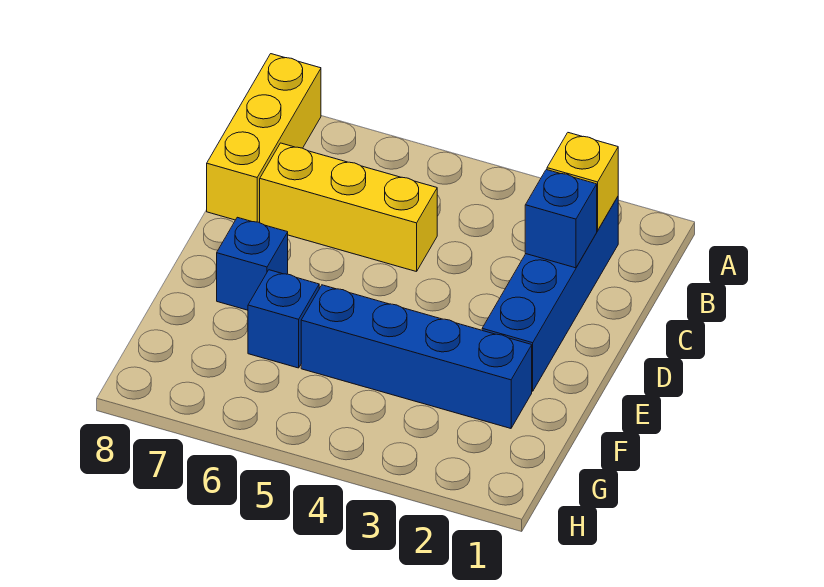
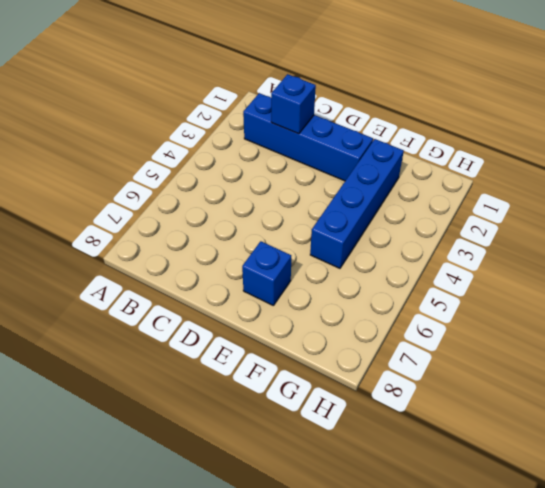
none -> yellow 1x3 brick [207,54,321,223]
none -> yellow 1x3 brick [260,143,437,272]

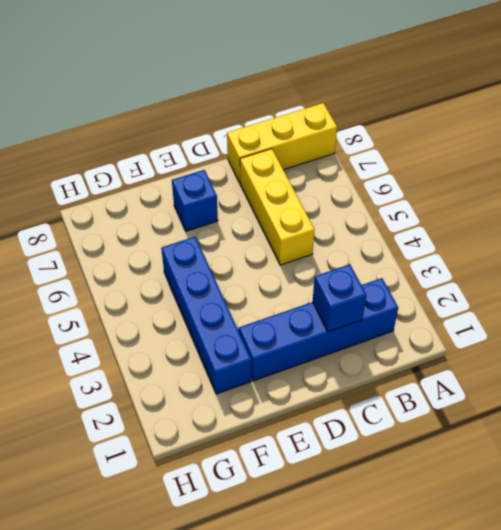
none -> blue 1x1 brick [248,270,319,368]
none -> yellow 1x1 brick [547,133,618,231]

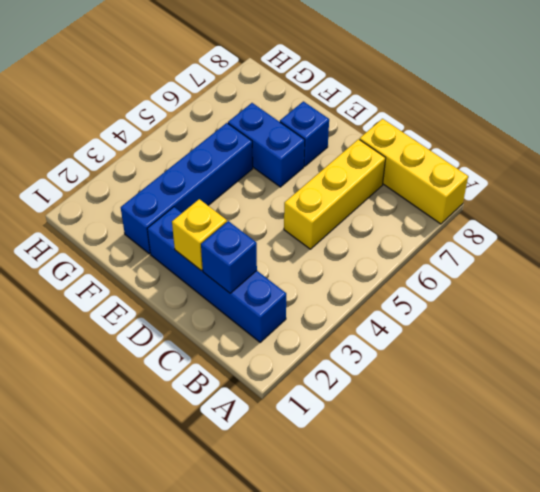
yellow 1x1 brick [172,199,227,271] -> yellow 1x1 brick moved to [547,133,618,231]
blue 1x2 brick [228,103,305,187] -> blue 1x1 brick [248,270,319,368]

